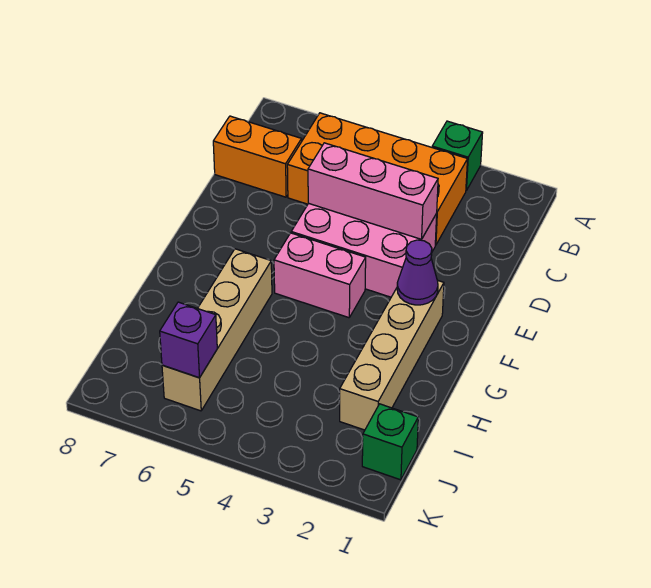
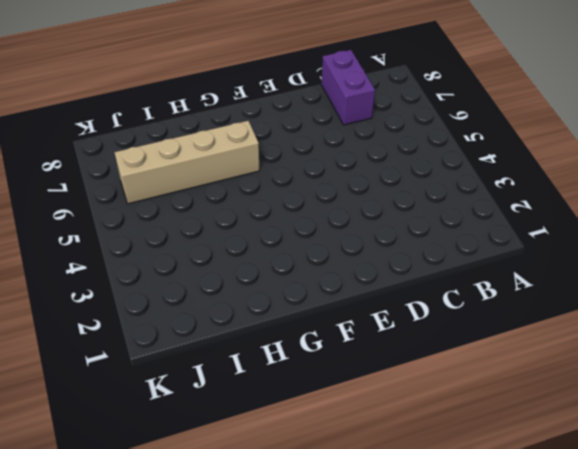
purple 1x2 brick [321,50,375,125] -> orange 1x2 brick [213,116,302,197]
none -> green 1x1 brick [432,121,483,190]
none -> orange 2x4 brick [287,113,468,245]

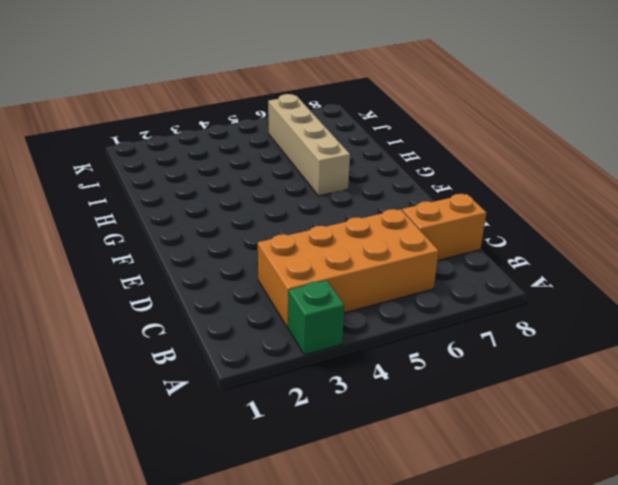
none -> pink 2x3 brick [291,203,437,297]
none -> tan 1x4 brick [340,280,444,430]

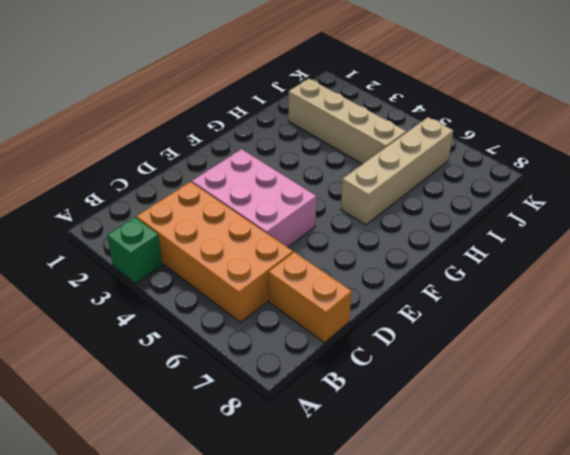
tan 1x4 brick [288,79,406,164] -> tan 1x4 brick turned to [340,280,444,430]
none -> pink 1x2 brick [274,233,366,318]
none -> green 1x1 brick [362,404,418,480]

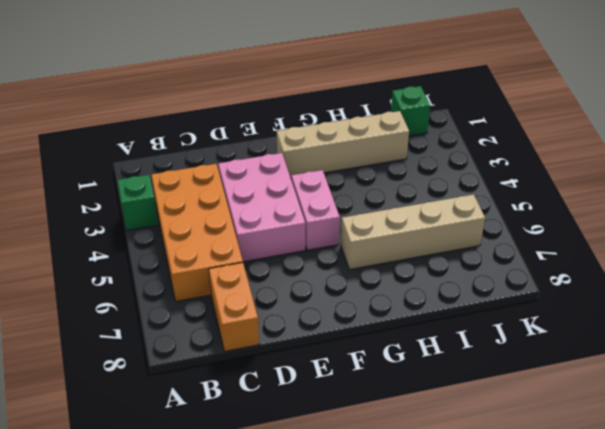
none -> pink 1x3 brick [308,143,438,239]
none -> purple 1x1 cone [397,240,438,305]

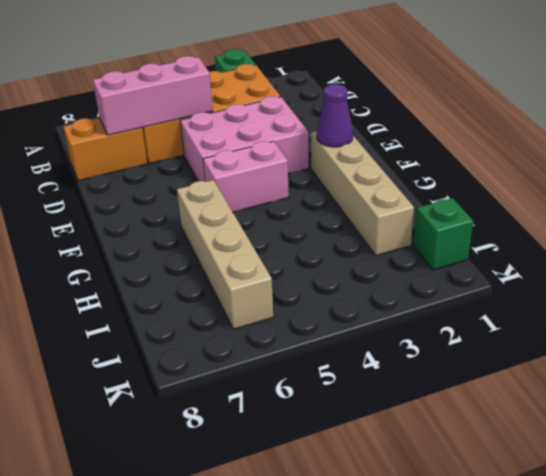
pink 1x3 brick [93,56,213,135] -> pink 1x3 brick moved to [308,143,438,239]
none -> purple 1x1 brick [160,302,217,378]

